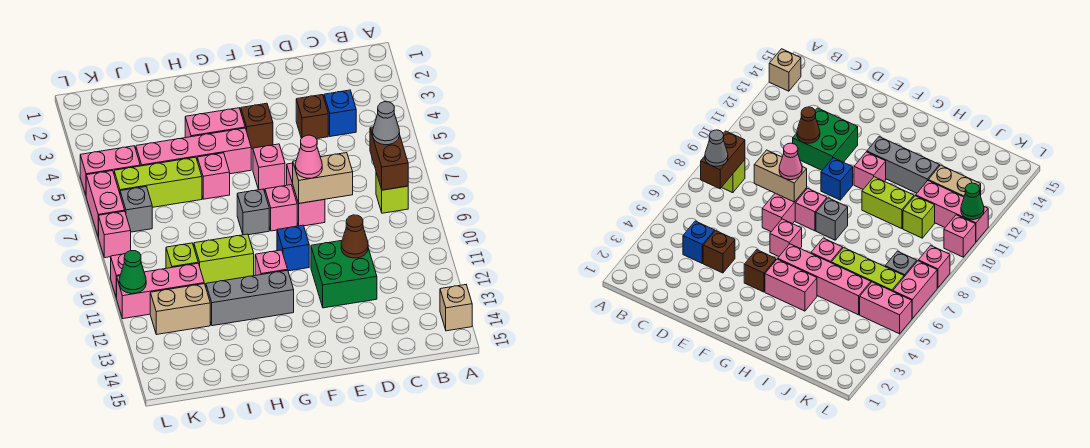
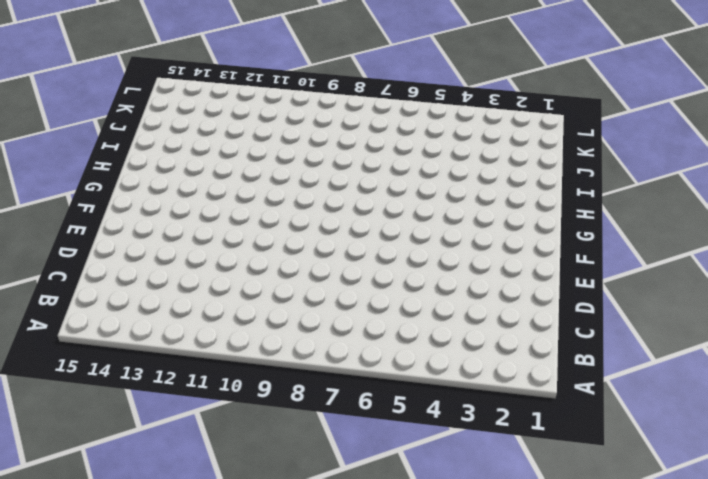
none -> tan 1x1 brick [440,285,472,331]
none -> lime 1x1 brick [376,173,408,213]
none -> blue 1x1 brick [324,90,356,136]
none -> brown 1x1 brick [296,95,328,139]

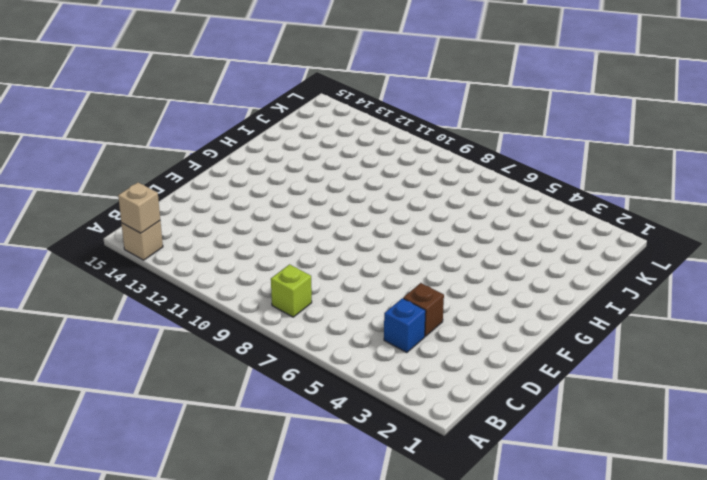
tan 1x1 brick [118,182,160,233] -> none
none -> green 2x2 brick [311,240,377,308]
none -> pink 1x2 brick [287,163,325,226]
none -> brown 1x1 brick [241,103,273,149]
none -> pink 1x1 brick [253,144,285,190]

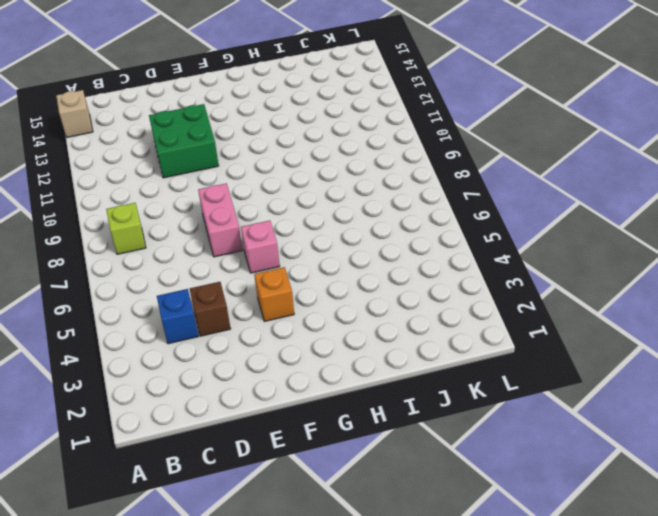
orange 1x1 brick [254,267,294,321] -> brown 1x1 brick [241,103,273,149]
none -> pink 1x1 brick [265,185,297,231]
none -> blue 1x1 brick [277,225,309,271]
none -> pink 1x2 brick [185,108,245,138]
none -> pink 1x4 brick [136,128,251,174]

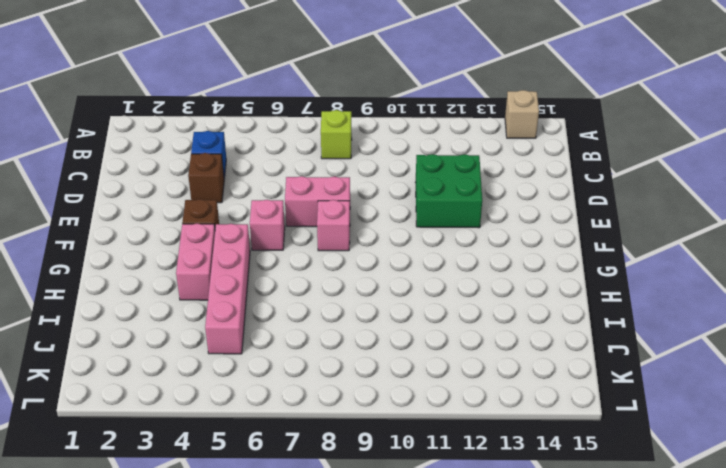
none -> blue 1x1 brick [277,225,309,271]
none -> grey 1x1 brick [237,189,269,235]
none -> pink 1x1 brick [255,250,288,275]
none -> grey 1x3 brick [206,270,294,326]

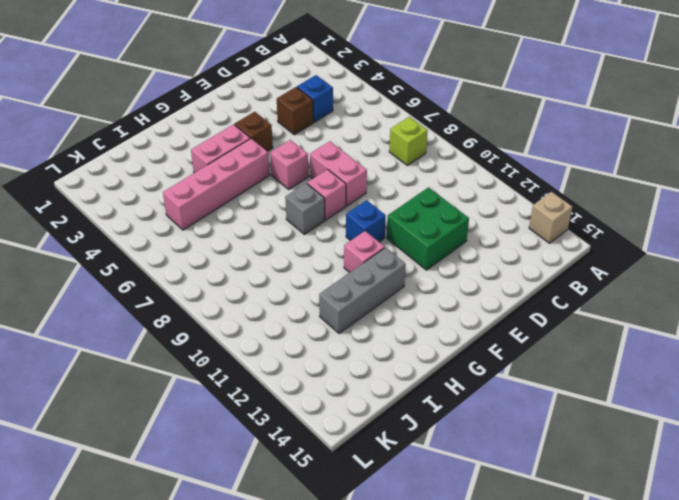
none -> pink 1x1 brick [197,153,230,199]
none -> lime 1x2 brick [194,234,254,284]
none -> lime 1x3 brick [114,157,202,207]
none -> lime 1x1 brick [166,243,198,268]

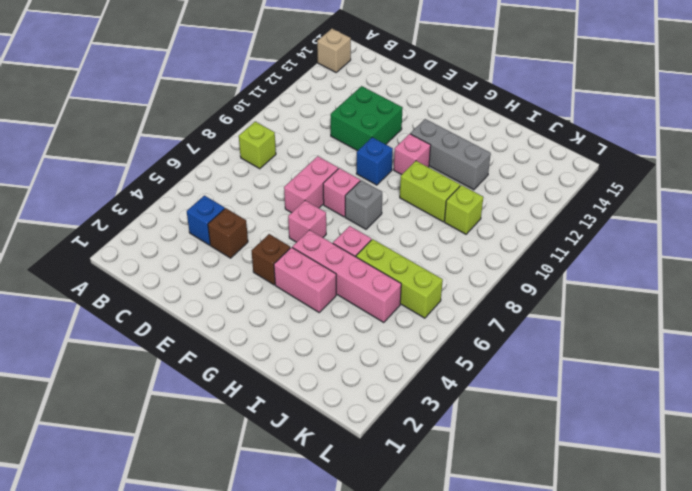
none -> pink 1x3 brick [117,263,204,319]
none -> tan 1x2 brick [150,284,210,335]
none -> pink 1x2 brick [80,146,140,195]
none -> grey 1x1 brick [120,187,152,232]

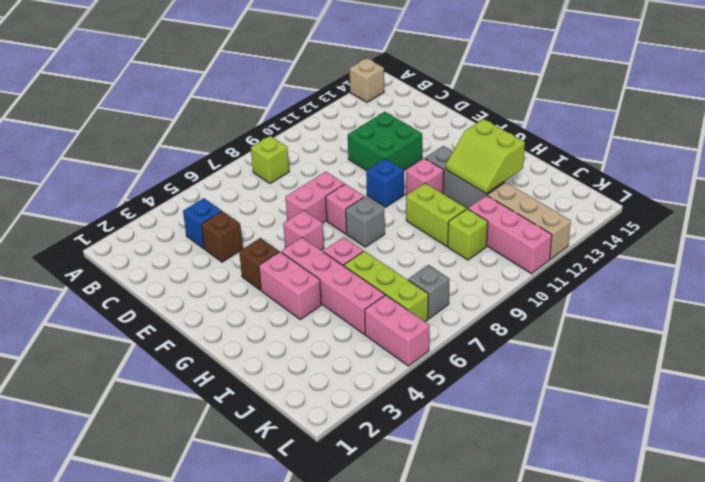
lime 2x2 slope [446,119,525,194] -> none
tan 1x3 brick [487,182,571,259] -> tan 1x2 brick [150,284,210,335]
none -> pink 1x2 brick [86,171,125,237]
none -> pink 1x1 brick [99,211,131,258]
none -> pink 1x1 brick [111,253,126,298]
none -> brown 1x2 brick [370,127,408,190]

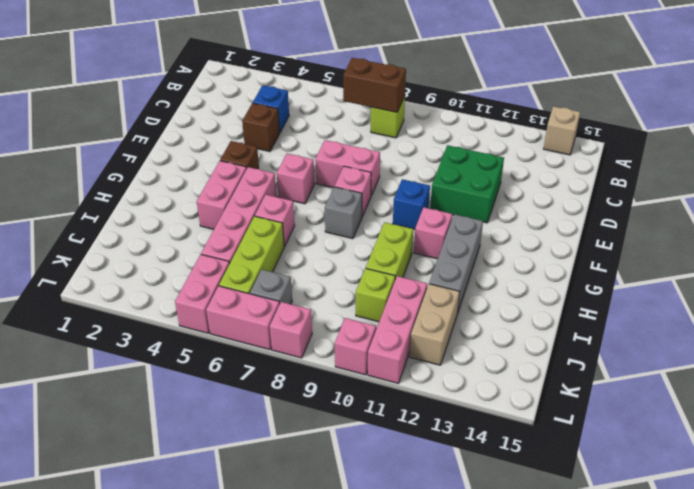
none -> tan 1x2 brick [293,153,353,203]
none -> brown 1x1 cone [341,215,368,258]
none -> green 1x1 cone [119,251,146,294]
none -> grey 1x1 cone [373,102,400,145]

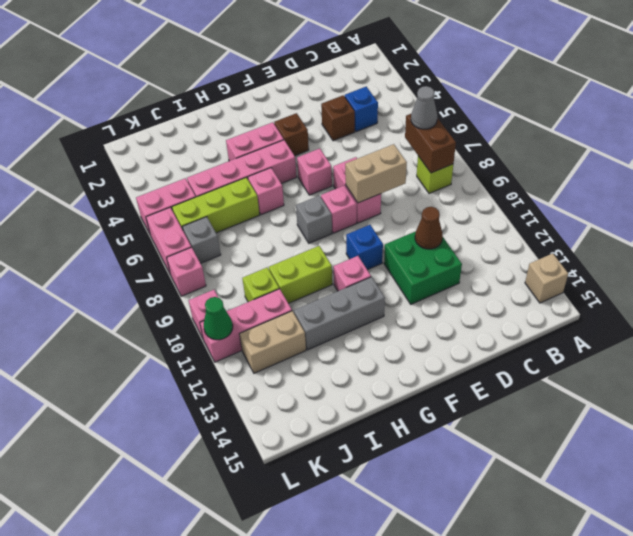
none -> pink 1x1 cone [295,135,322,178]

